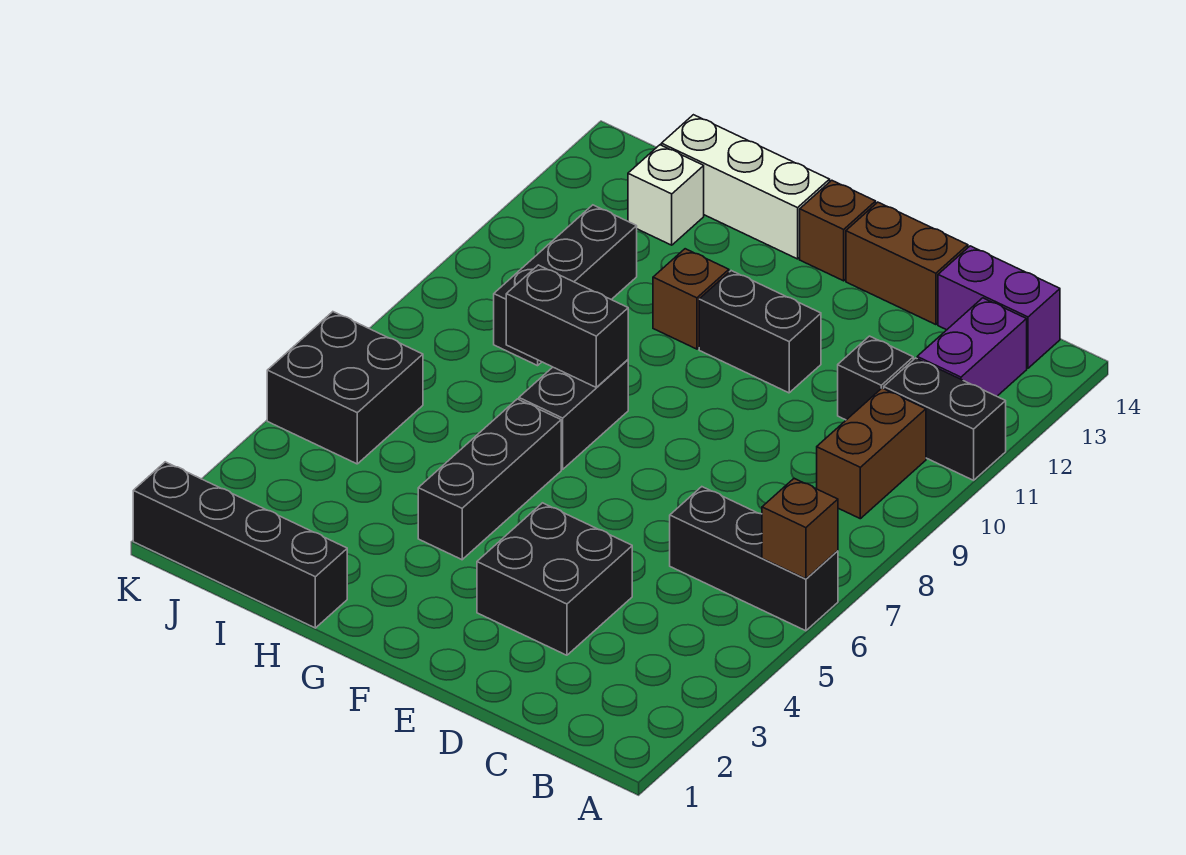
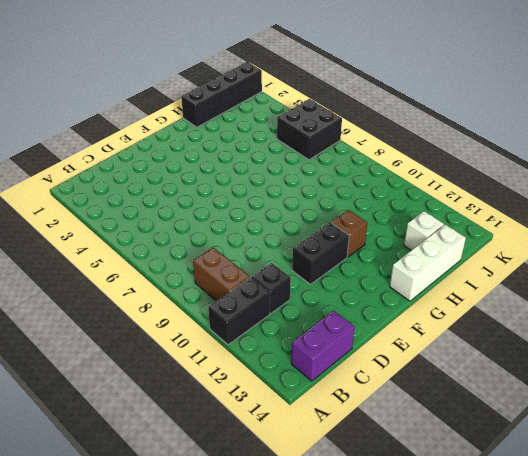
none -> black 1x3 brick [670,487,838,631]
none -> purple 1x2 brick [917,298,1027,396]
none -> black 2x2 brick [477,503,632,655]

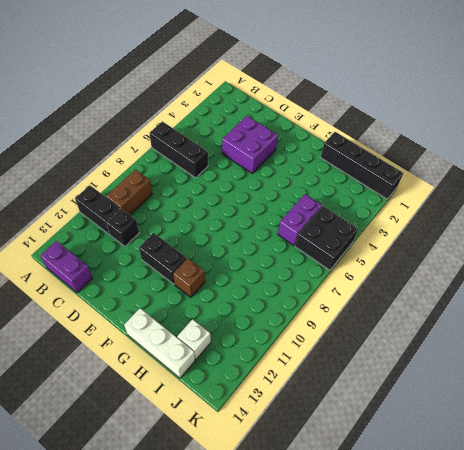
purple 2x2 brick [222,116,278,173] -> black 2x2 brick [477,503,632,655]
purple 1x2 brick [278,194,322,246] -> purple 1x2 brick moved to [917,298,1027,396]
none -> brown 1x2 brick [846,202,968,325]
none -> brown 1x1 brick [800,180,876,281]
none -> black 1x3 brick [418,399,561,560]

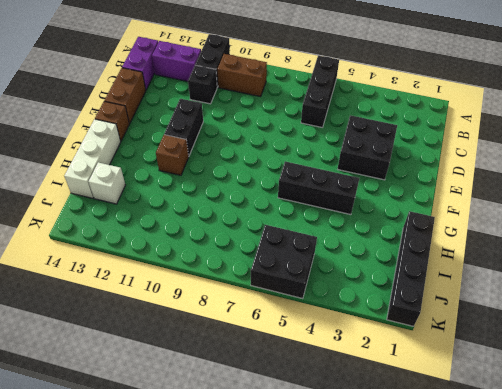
none -> black 1x2 brick [519,360,628,469]
none -> black 1x3 brick [494,205,637,366]
none -> brown 1x1 brick [762,479,838,579]

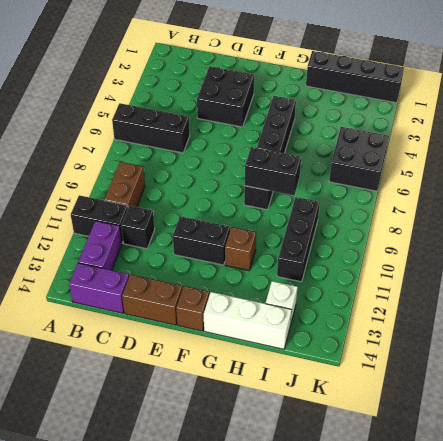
none -> brown 1x1 brick [762,479,838,579]

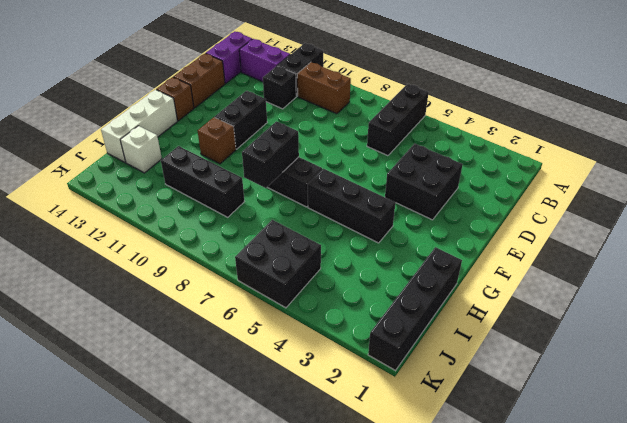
none -> brown 1x1 brick [762,479,838,579]

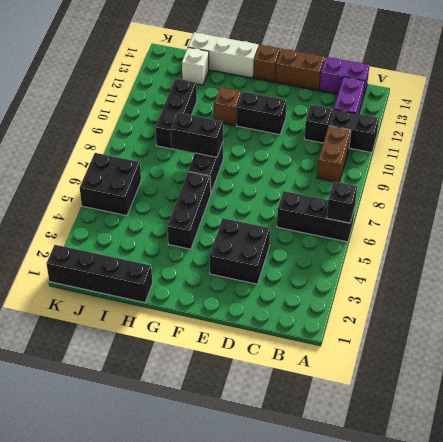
black 1x1 brick [327,181,357,223] -> brown 1x1 brick [762,479,838,579]

